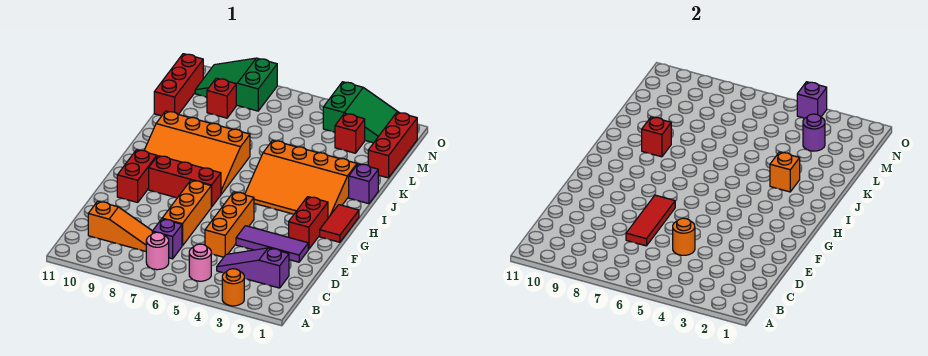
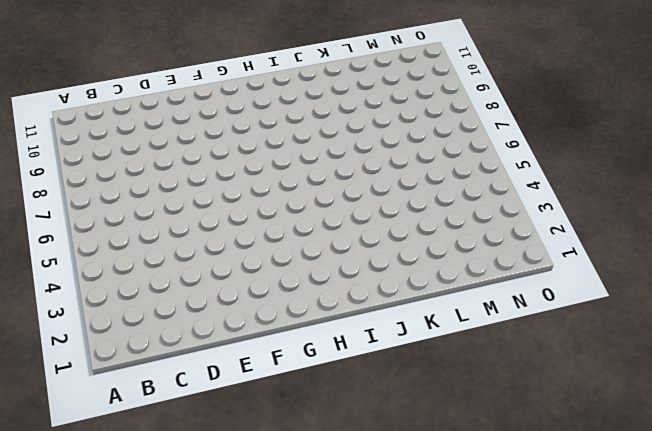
none -> orange 1x1 round brick [222,269,244,306]
none -> pink 1x1 round brick [189,244,211,281]
none -> pink 1x1 round brick [146,232,169,270]

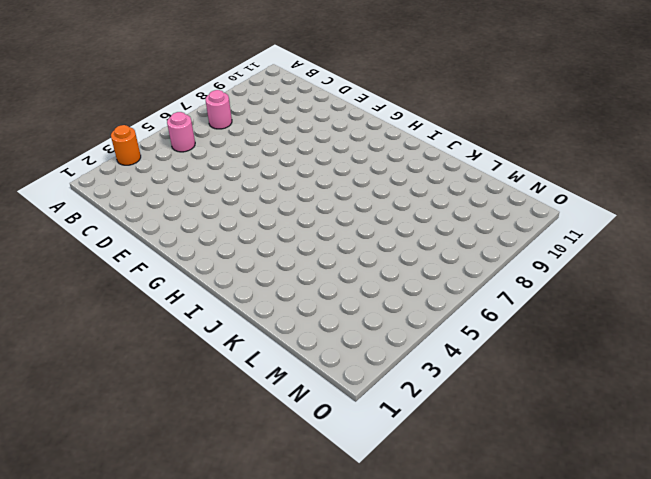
none -> purple 1x3 slope [217,248,289,288]
none -> purple 1x1 brick [152,219,182,259]
none -> orange 1x3 slope [88,201,152,251]

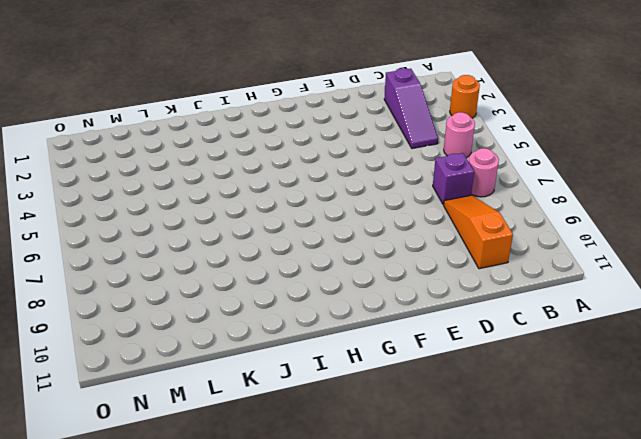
none -> orange 1x3 brick [205,192,254,257]
none -> orange 1x3 brick [162,180,211,246]
none -> purple 1x3 tile [236,226,308,262]

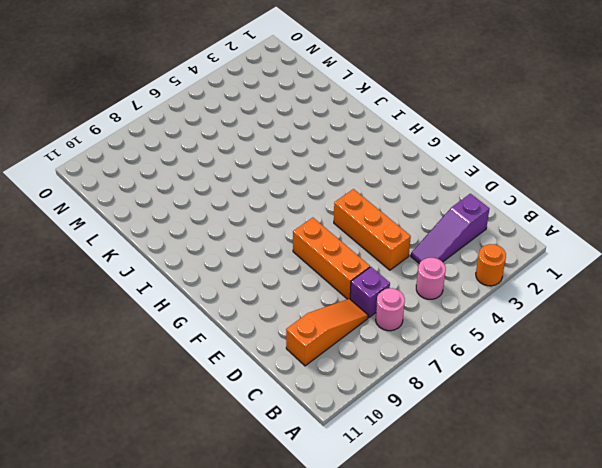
none -> purple 1x3 tile [236,226,308,262]
none -> red 1x2 brick [289,197,328,249]
none -> red 1x2 brick [117,150,157,202]

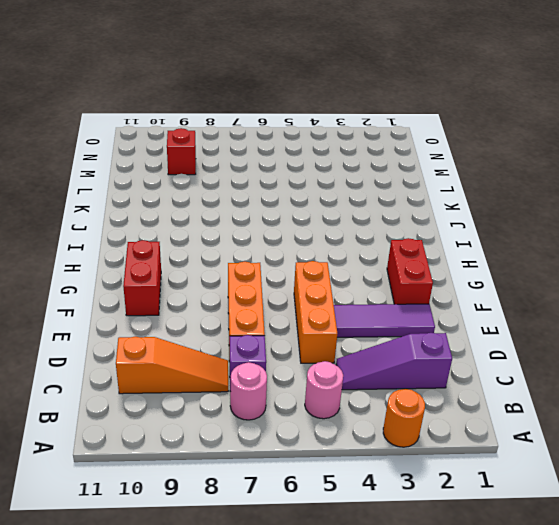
none -> red 1x2 tile [320,205,359,242]
none -> red 1x3 brick [149,156,221,207]
none -> orange 3x4 slope [245,140,357,218]

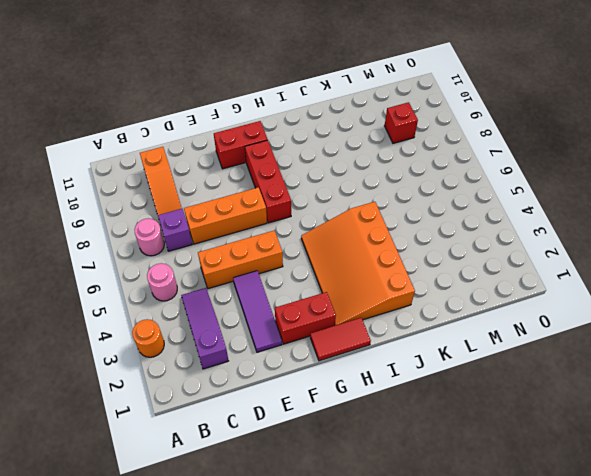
none -> orange 3x4 slope [144,111,250,194]
none -> purple 1x1 brick [349,164,379,204]
none -> red 1x3 brick [368,112,417,178]

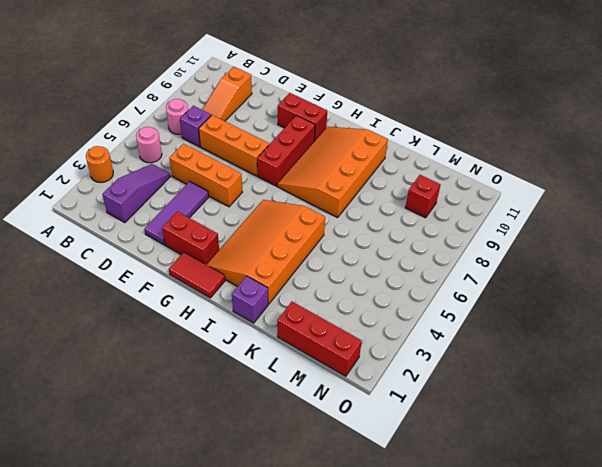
none -> red 1x3 brick [154,54,203,116]
none -> red 1x1 brick [335,113,365,153]
none -> green 2x3 slope [323,82,399,143]

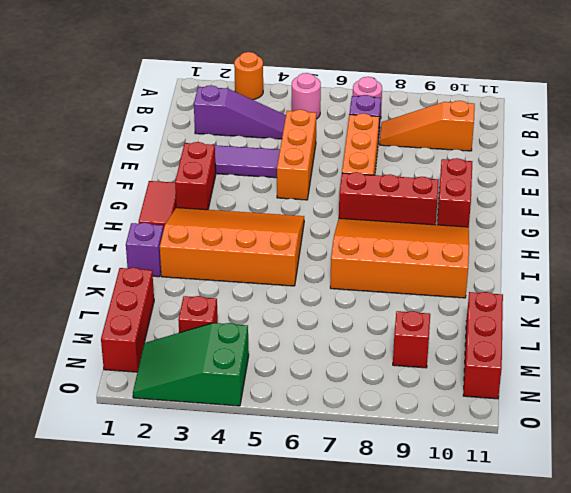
none -> green 2x3 slope [195,58,277,111]
none -> orange 1x1 round brick [673,218,695,255]
none -> red 1x3 tile [626,195,675,246]

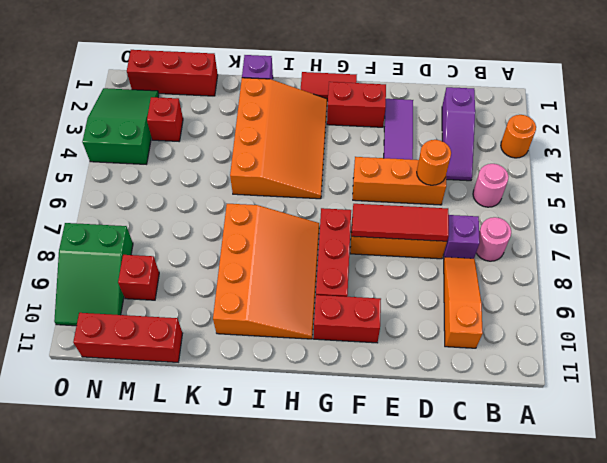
none -> orange 1x1 brick [770,152,800,192]
none -> red 1x1 brick [642,117,671,157]
none -> purple 1x1 round brick [803,114,825,151]

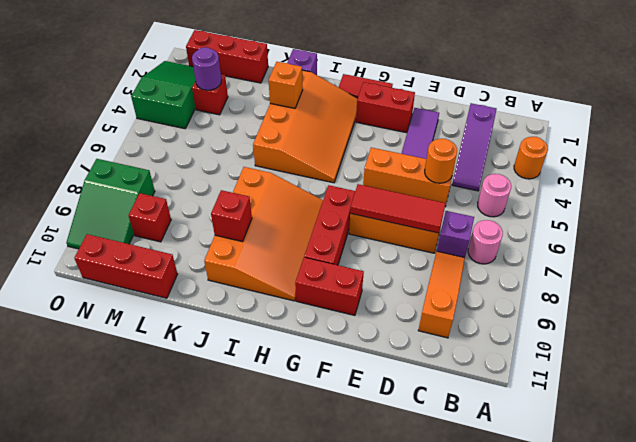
none -> purple 1x1 brick [797,82,827,118]

